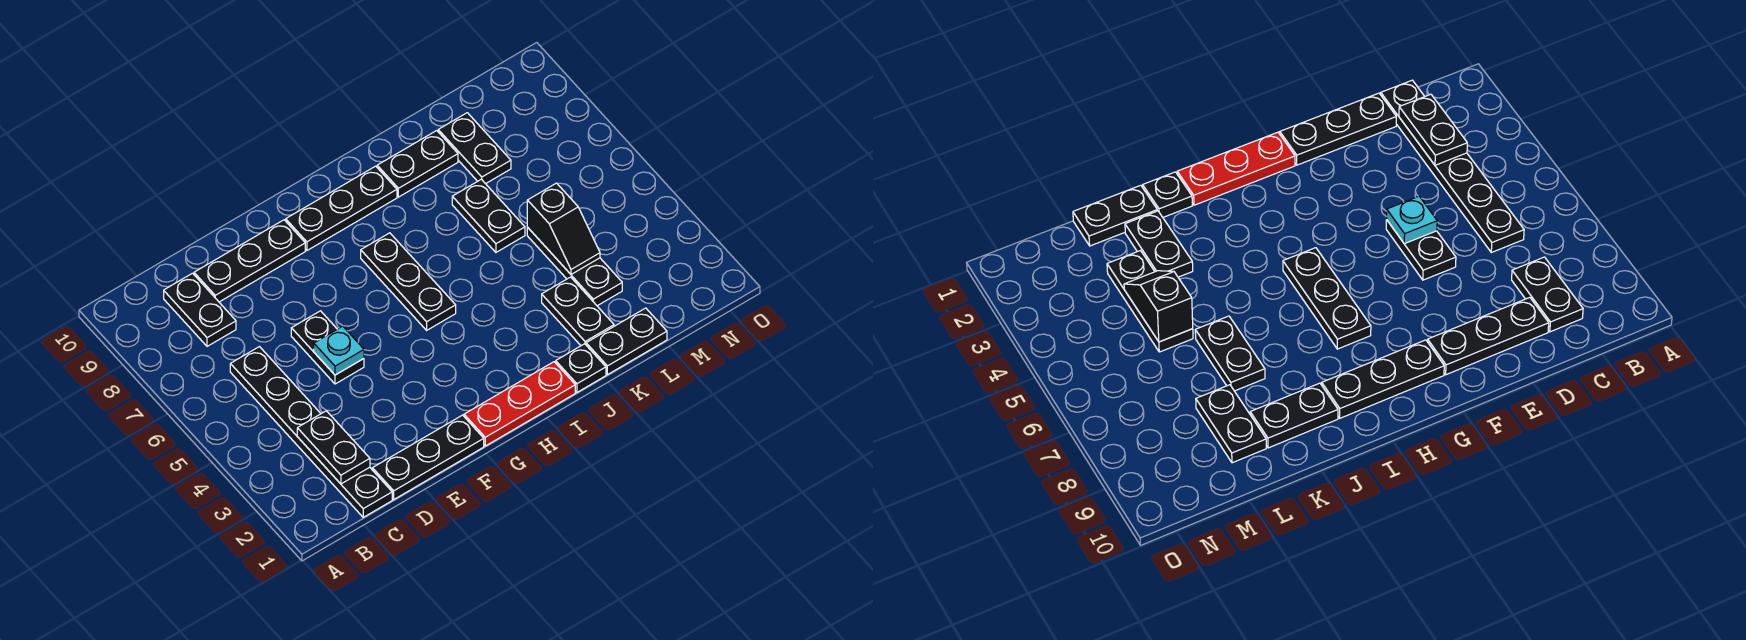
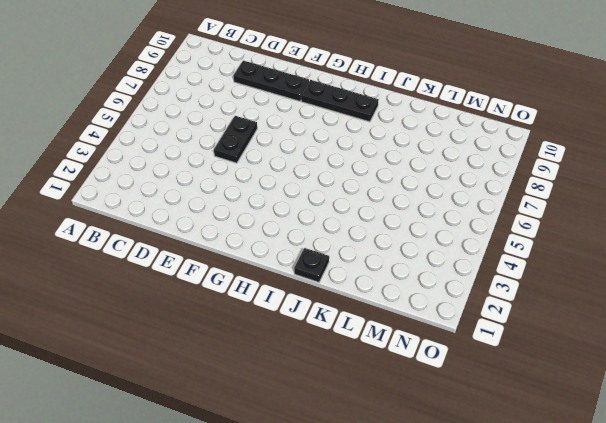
none -> black 1x6 plate [230,347,392,517]
none -> black 1x2 plate [164,273,236,346]
none -> black 1x3 plate [372,415,484,499]

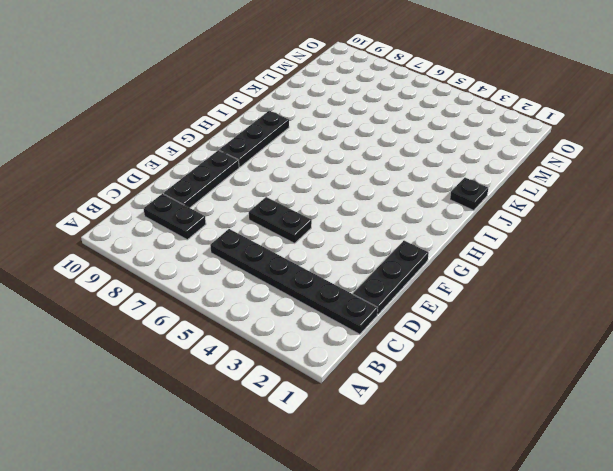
none -> red 1x3 plate [464,362,575,446]
none -> black 1x3 plate [361,233,456,330]
none -> black 1x2 plate [377,131,458,197]

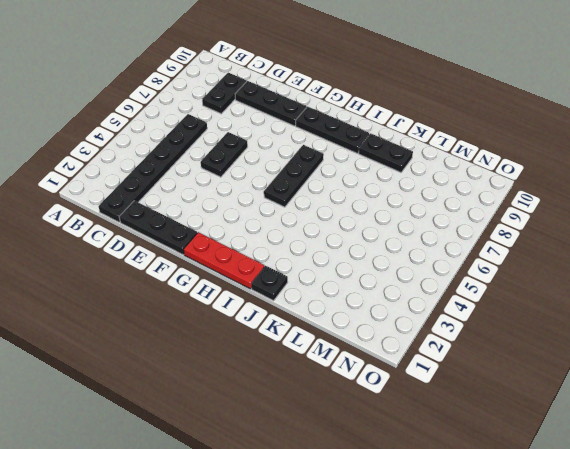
none -> black 1x2 plate [586,308,667,375]
none -> black 1x2 plate [542,277,614,346]
none -> black 1x2 plate [452,179,525,252]

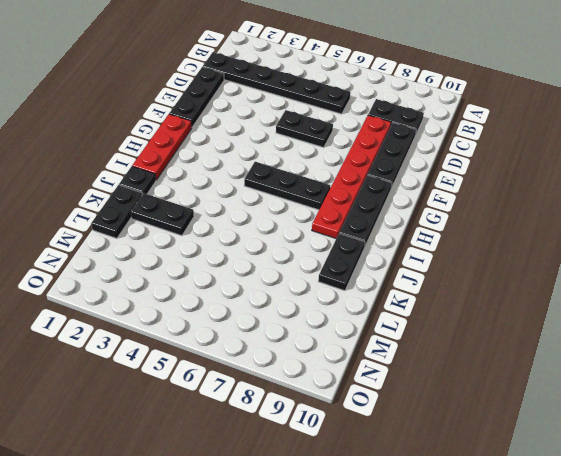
red 1x6 plate [312,115,391,238] -> none
none -> black 1x2 plate [452,179,525,252]
none -> black 1x3 plate [527,228,622,306]
none -> black 1x2 plate [438,113,511,184]

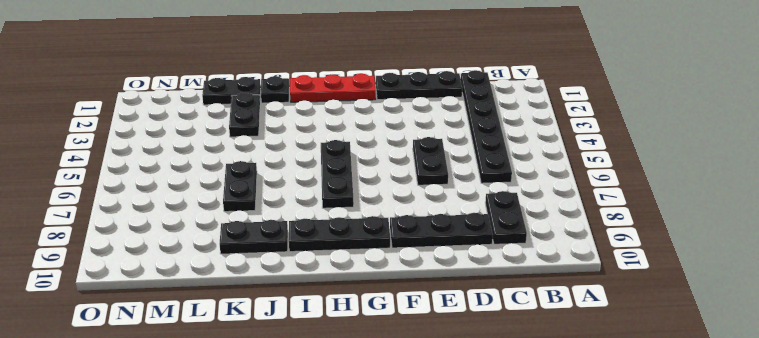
none -> black 1x3 plate [527,228,622,306]
none -> black 1x2 plate [438,113,511,184]
none -> black 1x2 plate [297,411,370,484]

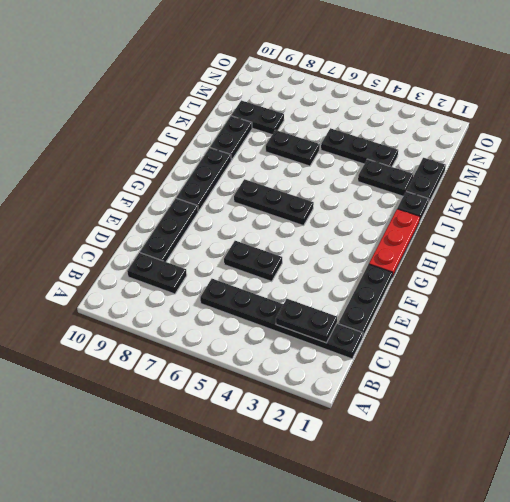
none -> cyan 1x1 plate [314,326,364,375]
none -> black 1x2 slope [527,183,600,274]

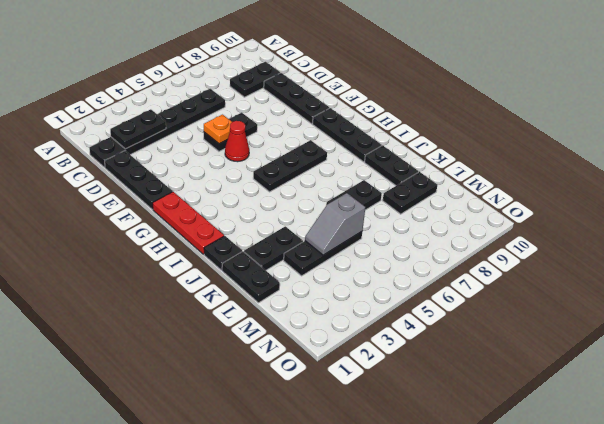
orange 1x1 plate [204,115,232,144] -> cyan 1x1 plate [314,326,364,375]
red 1x1 cone [225,121,249,162] -> none
grey 1x2 slope [305,193,365,255] -> black 1x2 slope [527,183,600,274]

